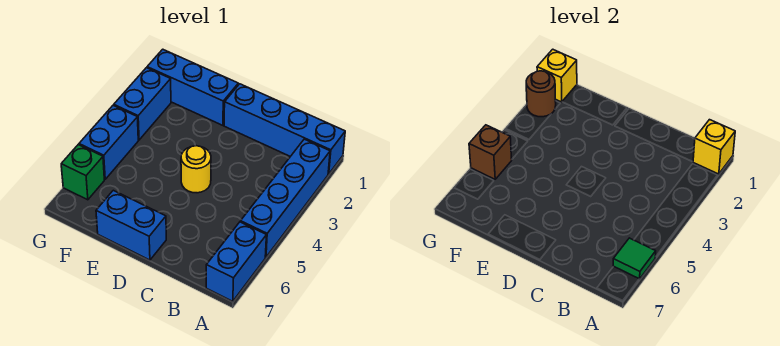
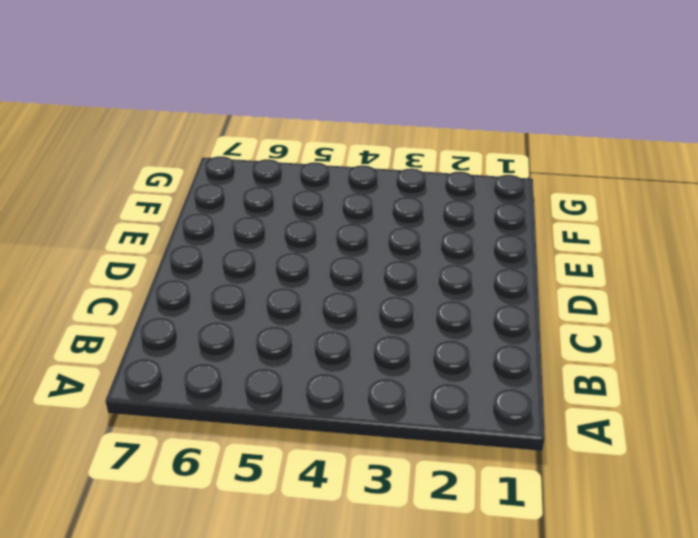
none -> blue 1x4 brick [224,84,345,174]
none -> blue 1x4 brick [241,139,330,257]
none -> blue 1x2 brick [206,222,266,301]

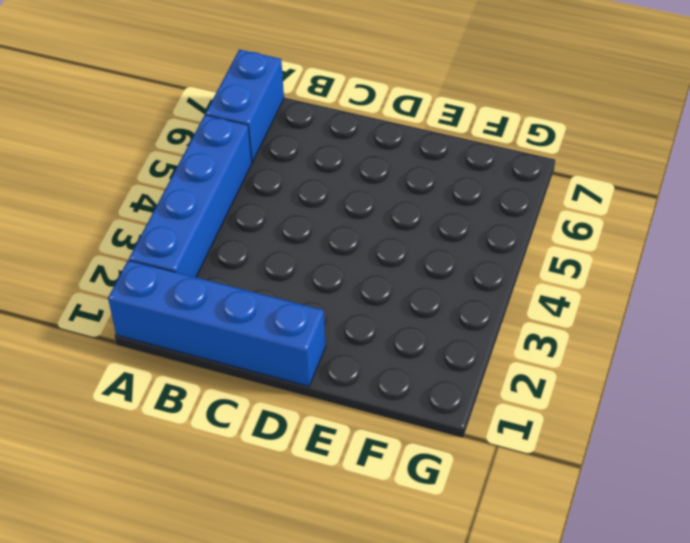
none -> yellow 1x1 round brick [181,146,211,193]
none -> blue 1x2 brick [96,190,166,260]
none -> blue 1x3 brick [147,49,238,125]

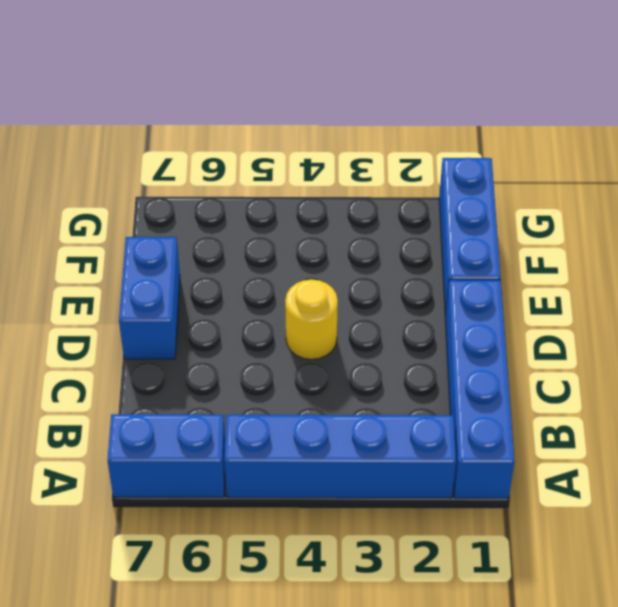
none -> blue 1x2 brick [114,68,171,140]
none -> blue 1x2 brick [79,105,138,179]
none -> green 1x1 brick [61,145,104,200]

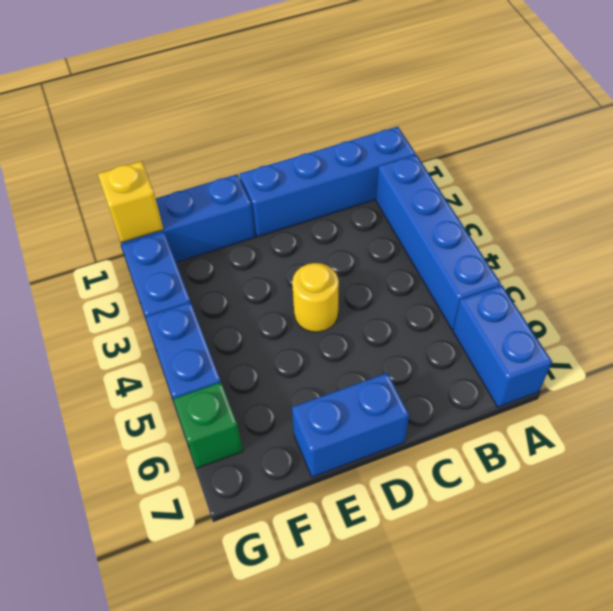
none -> yellow 1x1 brick [693,120,735,174]
none -> green 1x1 tile [613,238,656,279]
none -> brown 1x1 round brick [526,71,556,117]

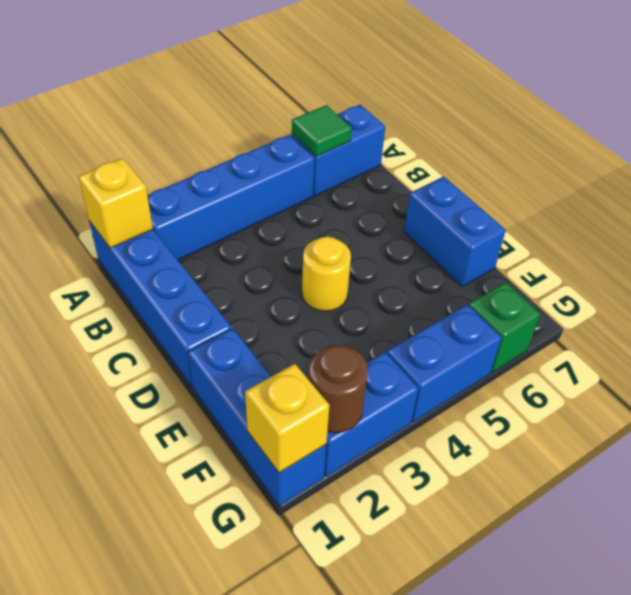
none -> brown 1x1 brick [469,125,512,179]

